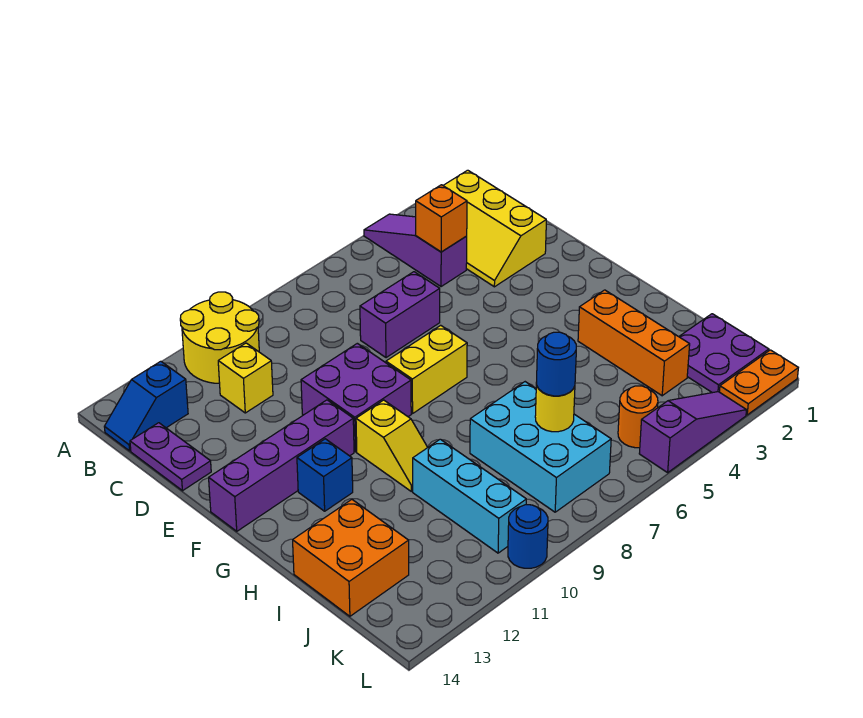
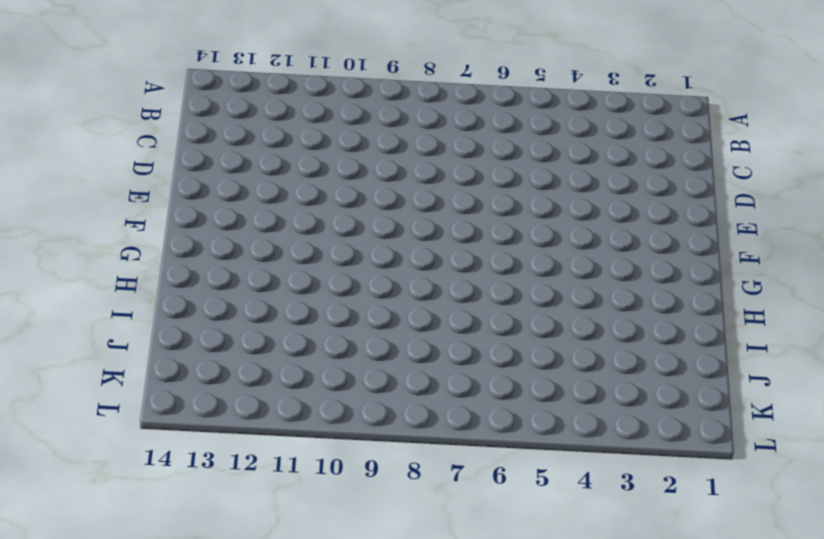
none -> purple 1x3 slope [364,214,467,287]
none -> yellow 2x2 round brick [180,292,259,384]
none -> yellow 2x3 slope [443,170,546,287]

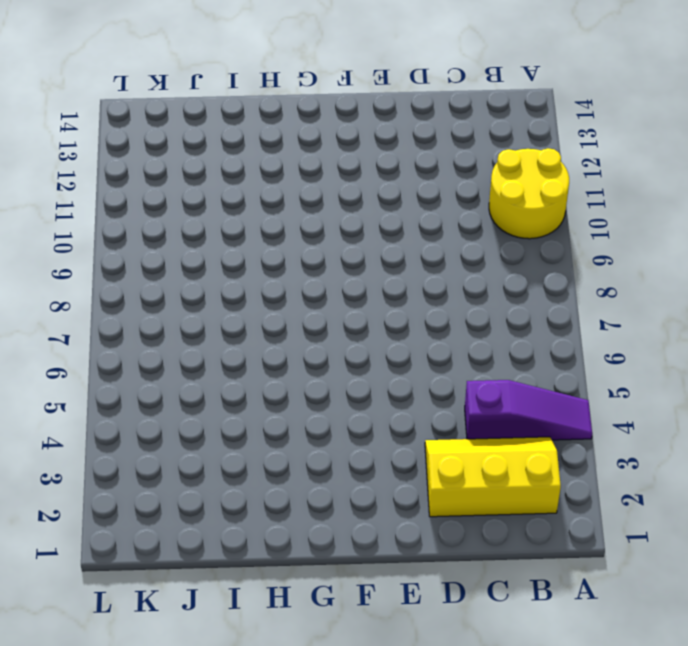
none -> blue 1x2 slope [104,361,188,451]
none -> yellow 1x1 brick [218,343,273,413]
none -> purple 1x2 plate [130,423,211,491]

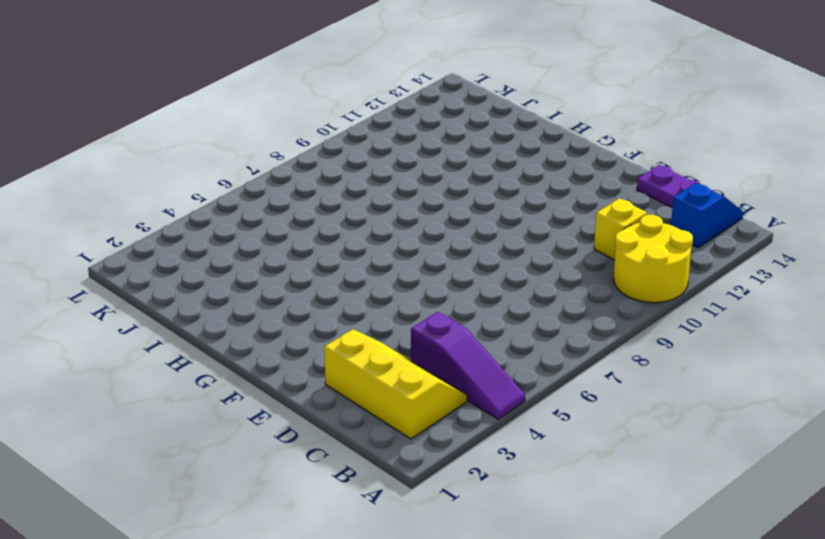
none -> purple 1x2 brick [360,272,440,358]
none -> purple 2x2 brick [301,343,411,452]
none -> yellow 1x2 brick [386,325,467,414]

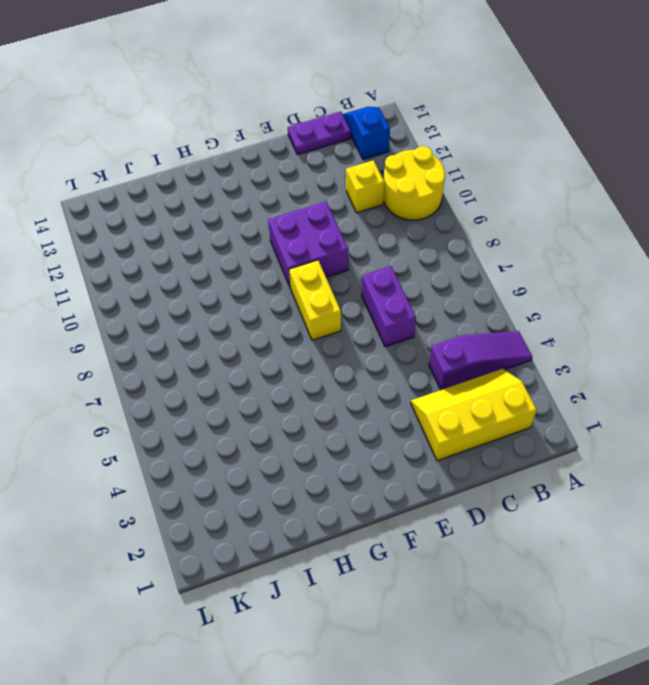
none -> purple 1x4 brick [209,400,354,531]
none -> yellow 1x2 slope [356,400,428,491]
none -> blue 1x1 brick [297,439,353,511]

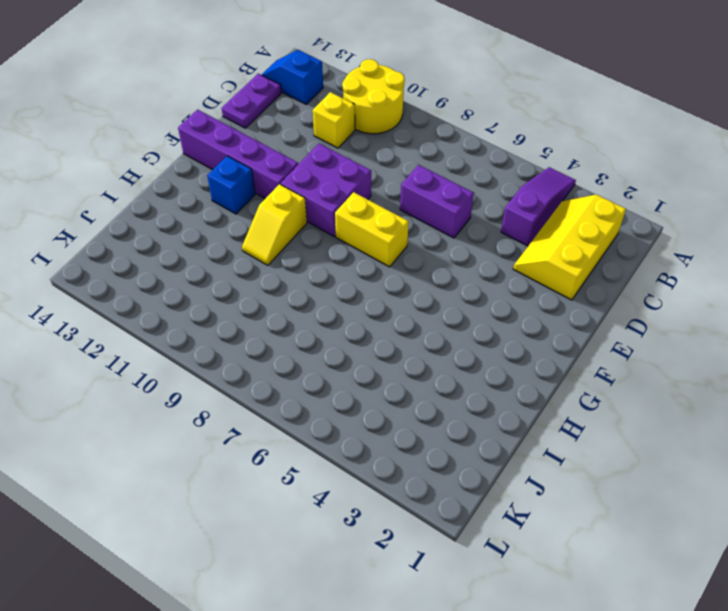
none -> orange 1x3 brick [578,290,690,396]
none -> cyan 2x3 brick [470,382,611,512]
none -> cyan 1x3 brick [413,439,526,553]

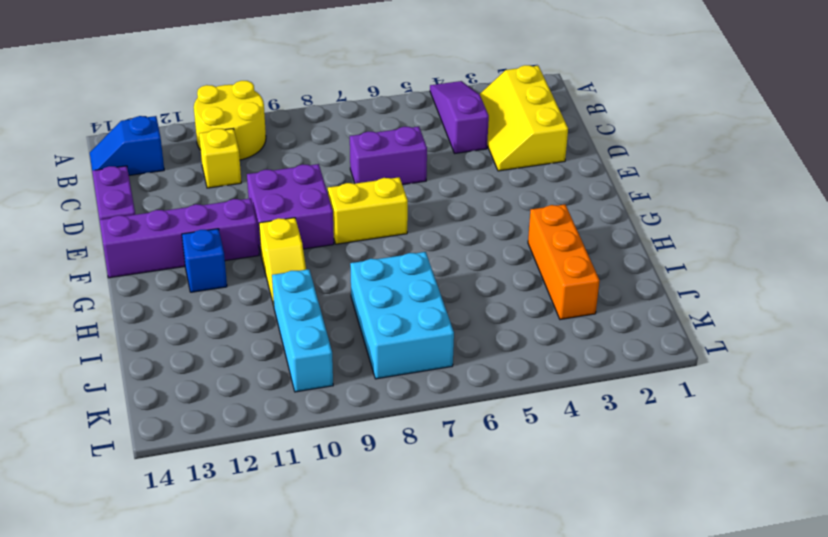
none -> orange 2x2 brick [293,500,409,616]
none -> purple 2x2 plate [679,314,769,393]
none -> orange 1x1 round brick [618,386,658,448]

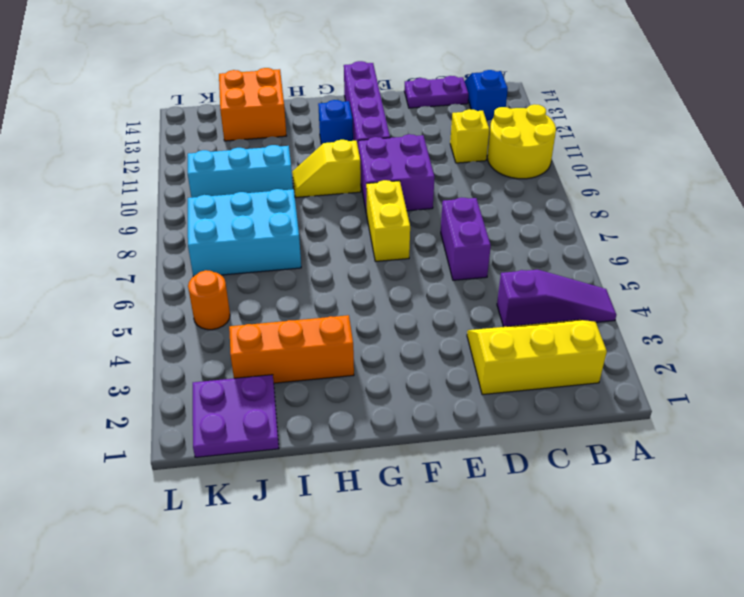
none -> orange 1x2 plate [720,350,798,415]
none -> purple 1x3 slope [639,392,746,473]
none -> blue 1x1 round brick [508,505,548,568]

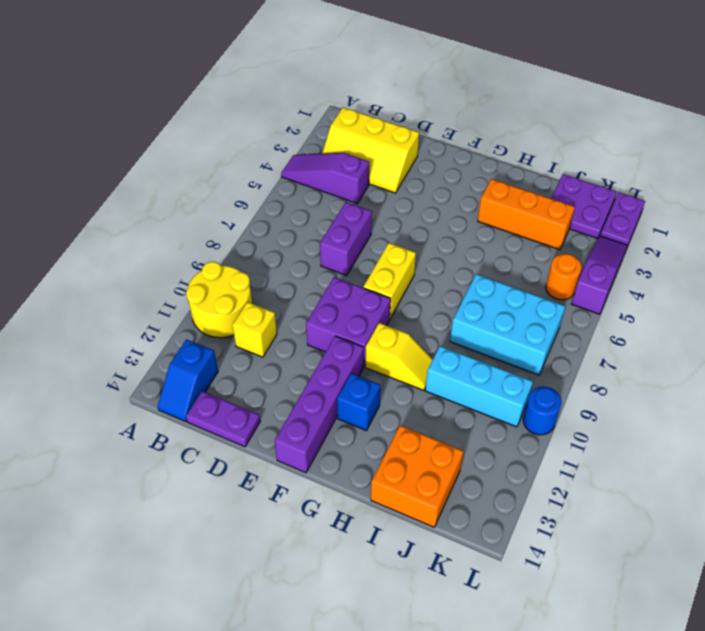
purple 1x2 plate [600,192,645,245] -> orange 1x2 plate [720,350,798,415]
none -> orange 1x1 brick [416,185,467,252]
none -> yellow 1x1 round brick [535,382,575,432]
none -> blue 1x1 round brick [537,332,576,396]

